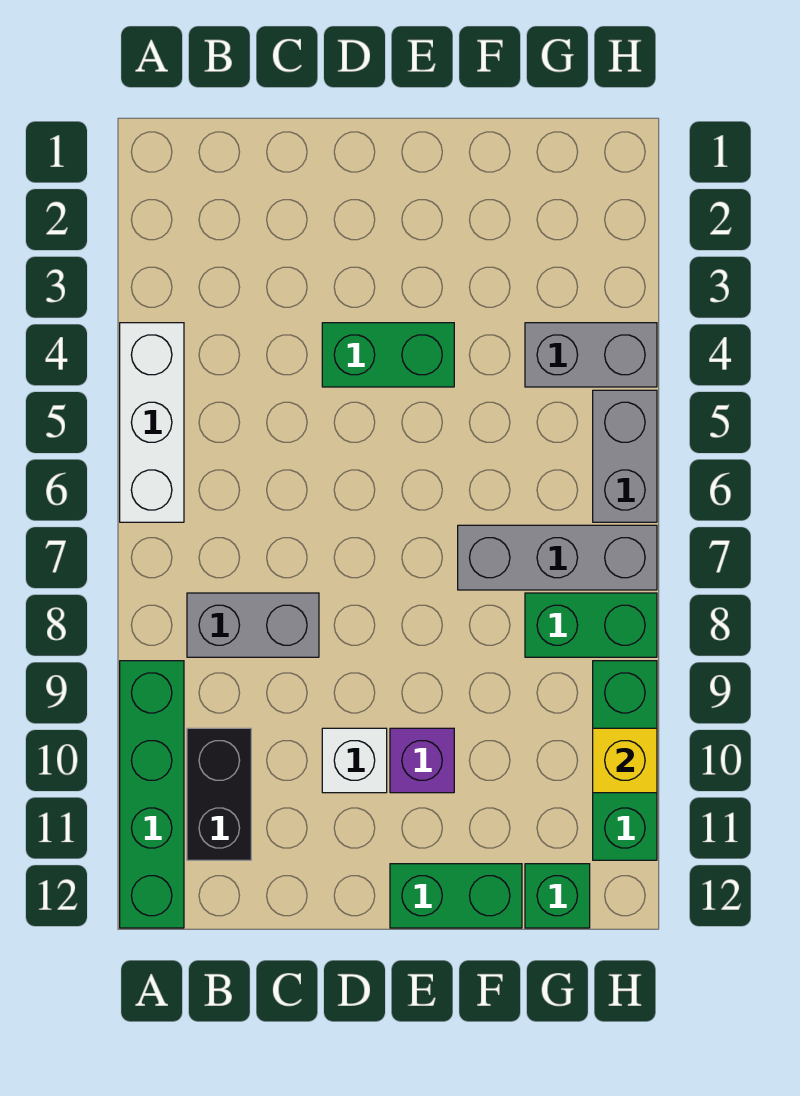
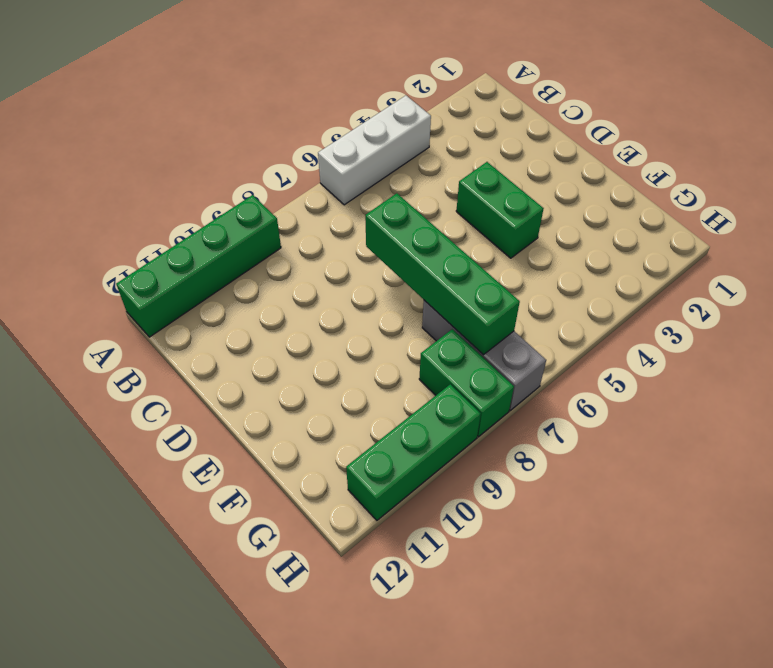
green 1x4 brick [365,193,520,355] -> none
none -> grey 1x2 brick [187,593,319,657]
none -> black 1x2 brick [187,728,251,860]
none -> white 1x1 brick [322,728,387,793]

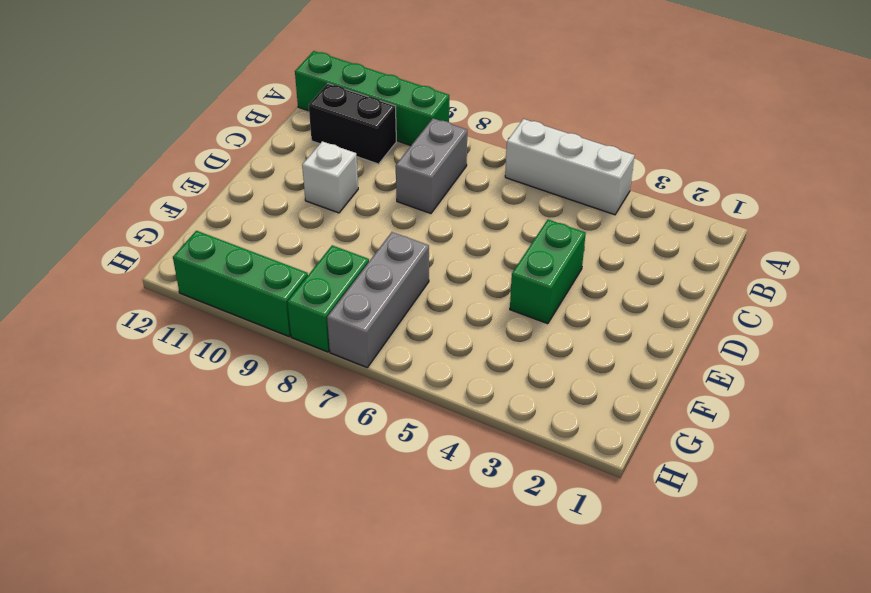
none -> purple 1x1 brick [390,728,454,793]
none -> green 1x2 brick [390,864,522,928]
none -> grey 1x2 brick [525,323,657,387]

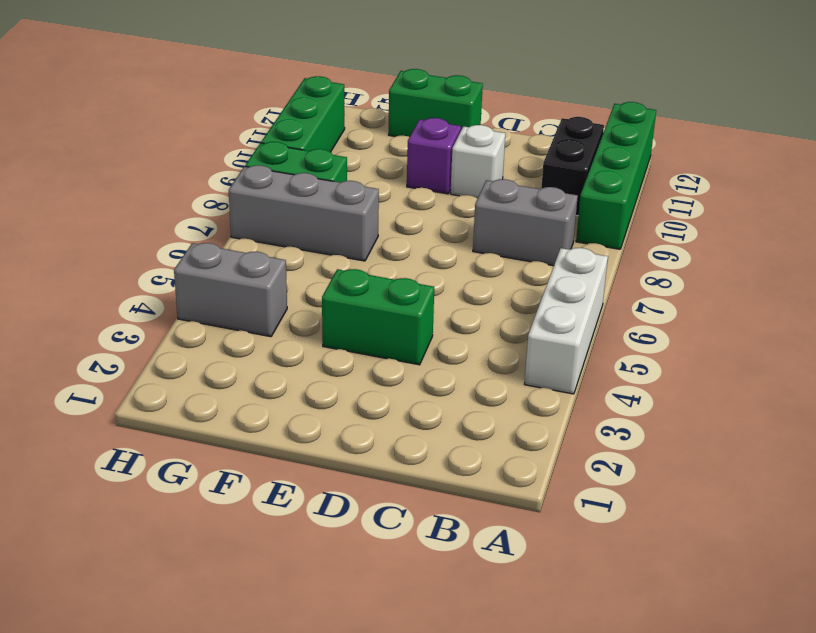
none -> green 1x1 brick [525,864,590,928]
none -> grey 1x2 brick [593,390,657,522]
none -> yellow 1x1 brick [593,728,657,793]

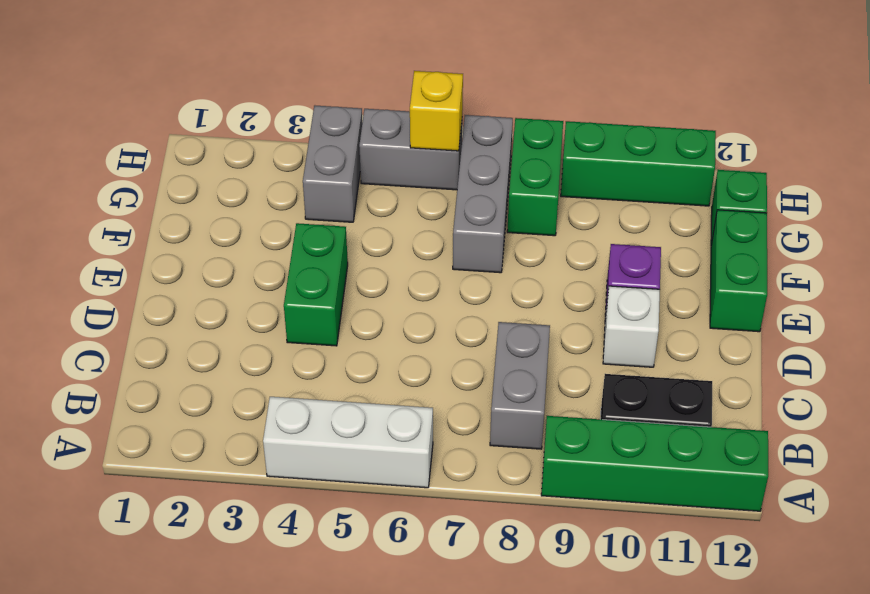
yellow 1x1 brick [410,71,463,151] -> yellow 1x1 brick moved to [593,728,657,793]

